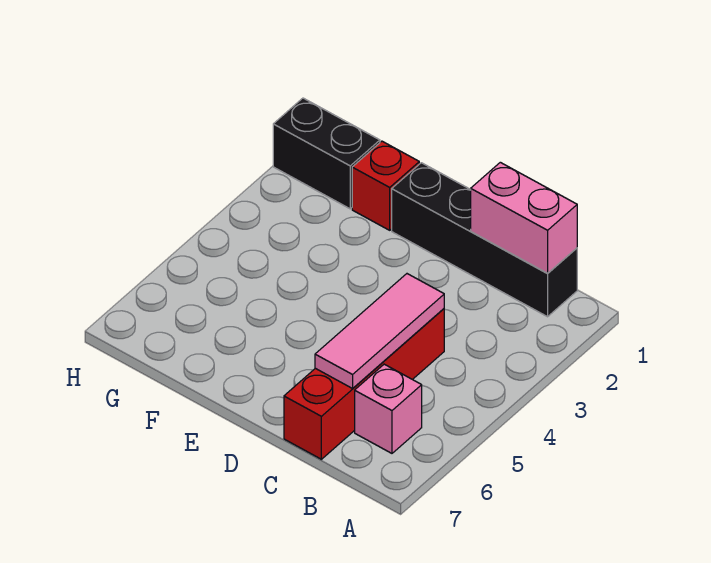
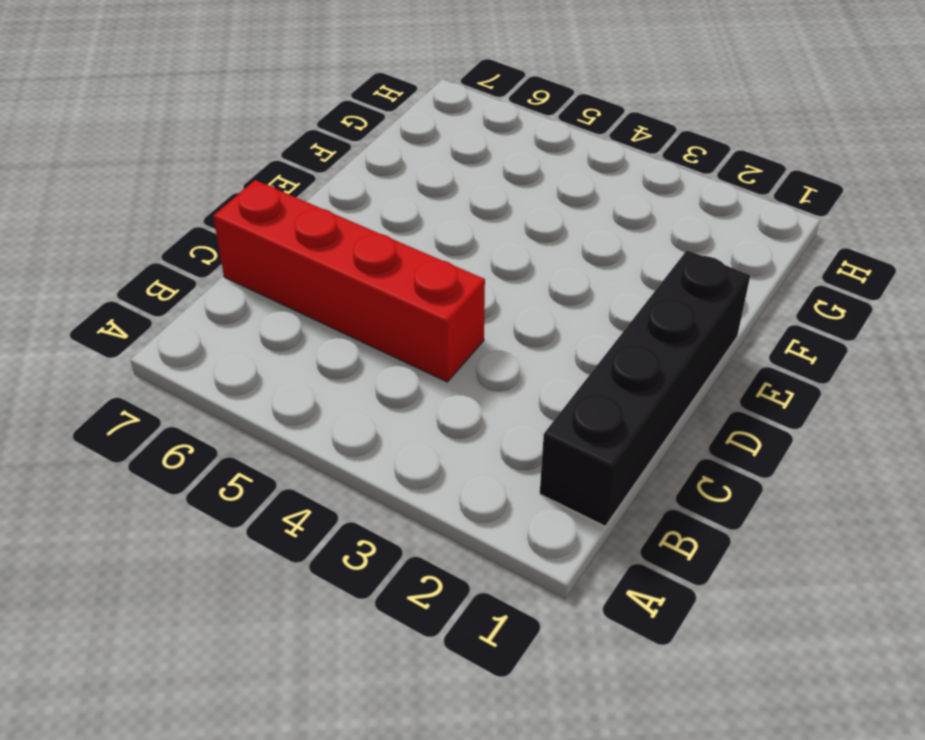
none -> pink 1x1 brick [355,364,422,453]
none -> red 1x1 brick [352,141,419,230]

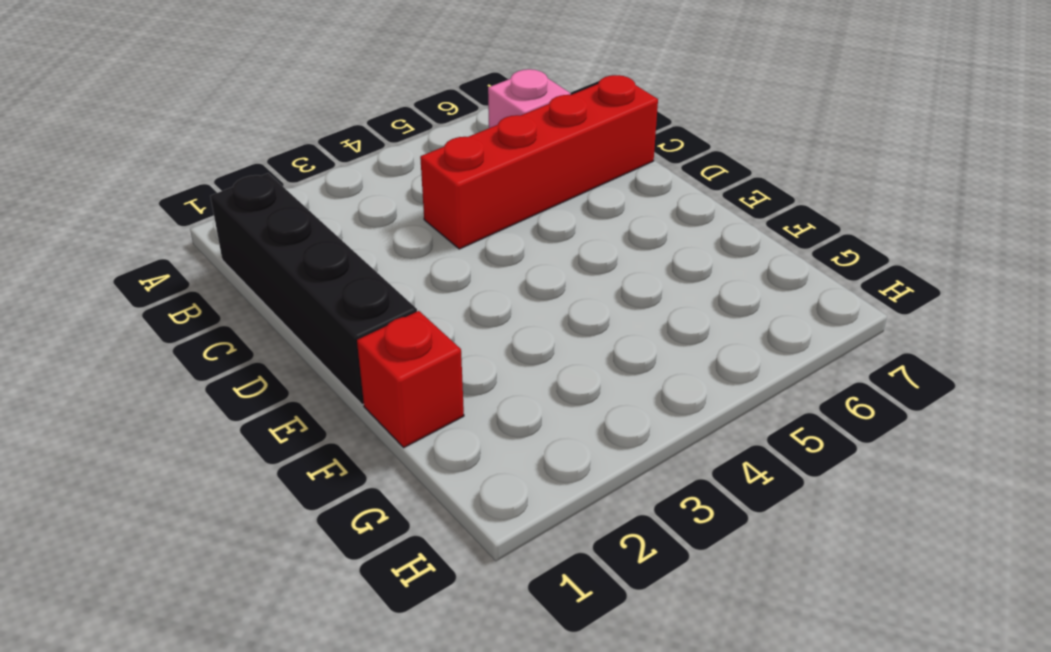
none -> black 1x2 brick [273,98,380,209]
none -> pink 1x2 brick [471,162,577,273]

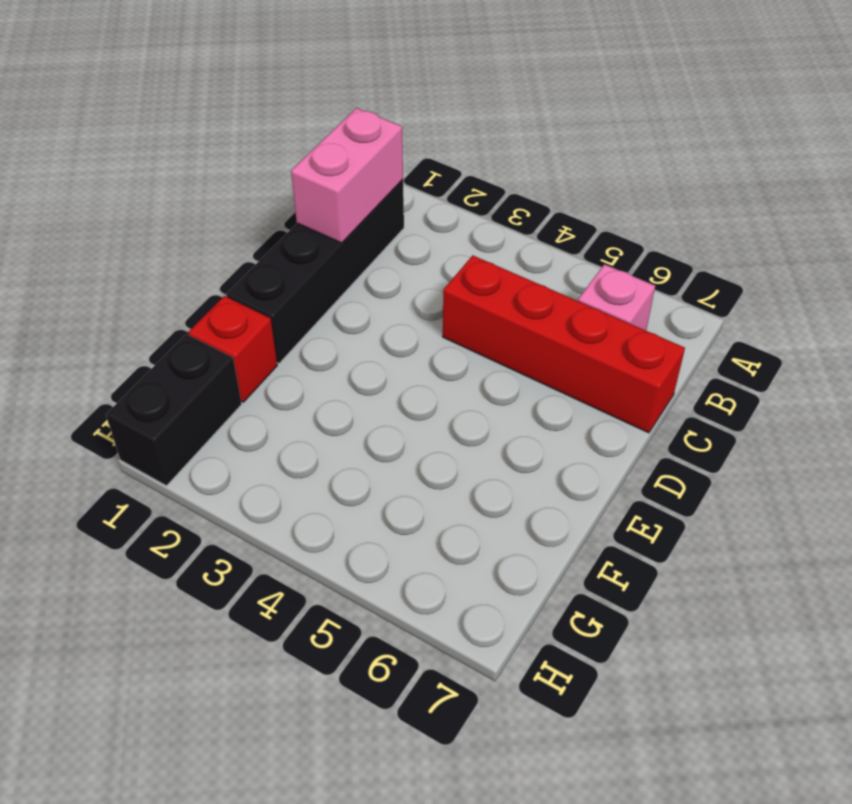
none -> pink 1x3 tile [315,274,444,388]

